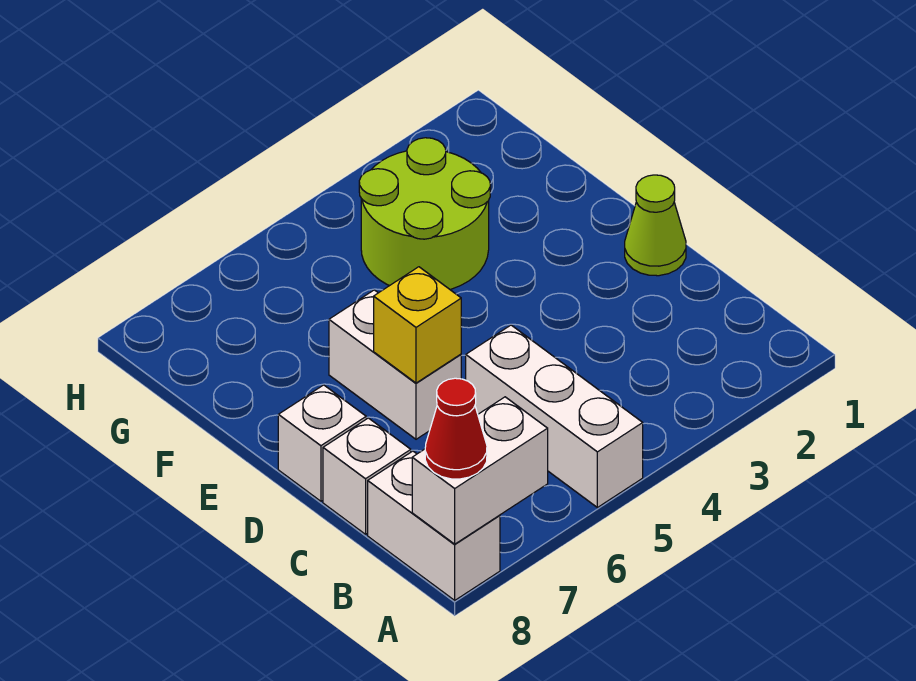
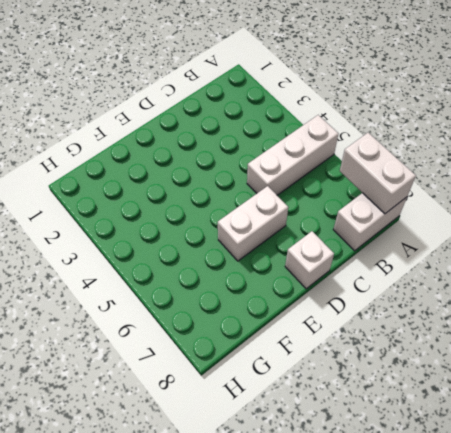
none -> white 1x1 brick [323,418,411,534]
none -> lime 1x1 cone [625,175,686,276]

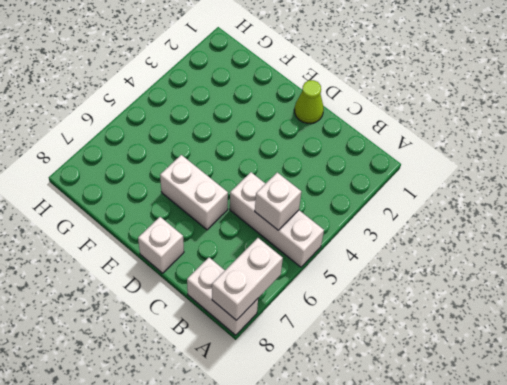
white 1x1 brick [255,172,301,230] -> white 1x1 brick moved to [323,418,411,534]
none -> lime 2x2 round brick [359,138,490,289]
none -> yellow 1x1 brick [374,267,461,383]

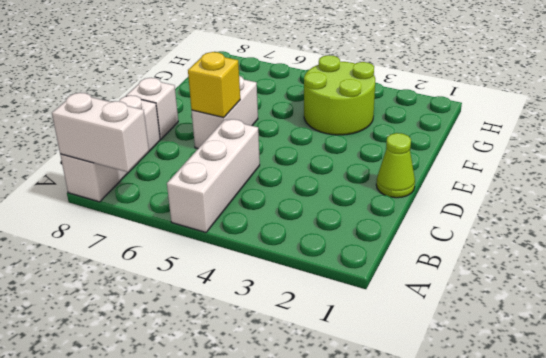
none -> red 1x1 cone [425,378,487,479]

